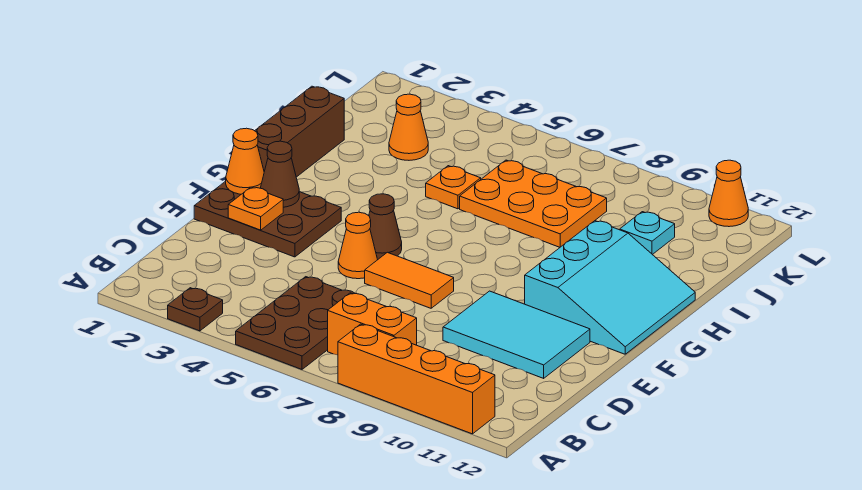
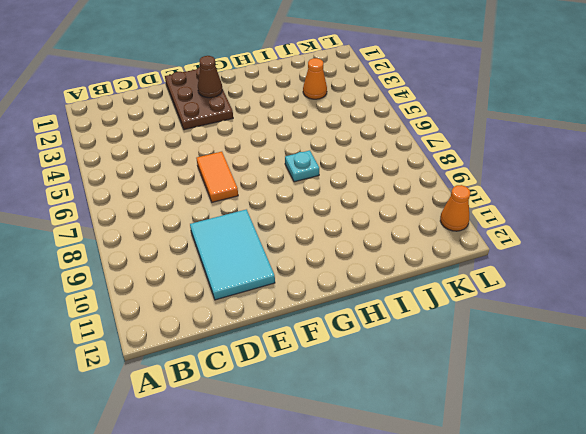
cyan 1x1 plate [285,150,319,182] -> cyan 1x1 plate moved to [620,212,675,255]
none -> brown 1x1 plate [168,288,223,331]
none -> brown 2x3 plate [236,277,355,369]
none -> orange 1x4 brick [338,324,495,434]

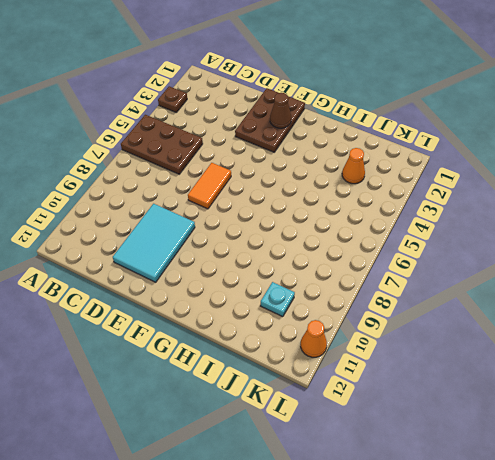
none -> orange 1x4 brick [338,324,495,434]
none -> orange 1x2 brick [328,293,417,355]
none -> orange 1x1 cone [338,212,378,279]

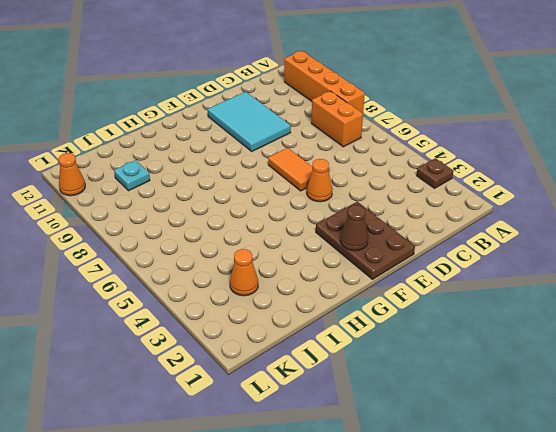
none -> brown 2x3 plate [236,277,355,369]
none -> brown 1x1 cone [369,194,402,259]
none -> cyan 3x3 slope [525,221,695,354]

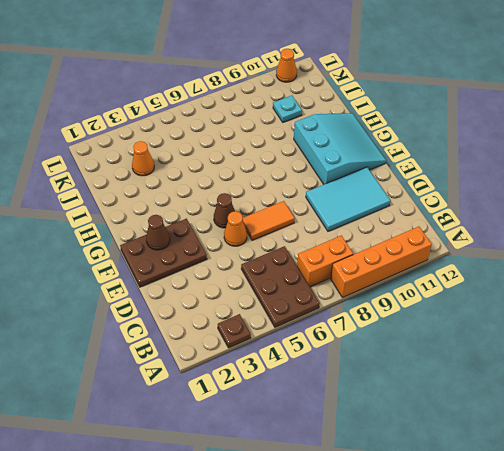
none -> brown 1x3 brick [255,86,344,177]
none -> orange 1x1 plate [426,166,481,209]
none -> orange 2x3 plate [460,160,607,247]

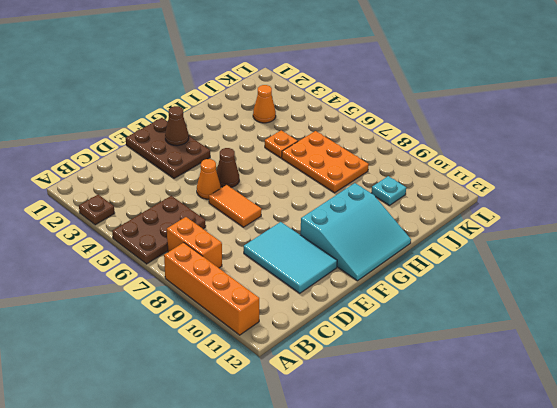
none -> brown 1x3 brick [255,86,344,177]
none -> orange 1x1 cone [709,160,748,227]
none -> orange 1x1 plate [228,187,283,230]

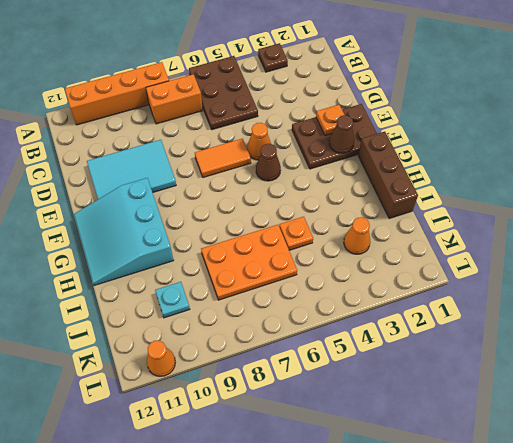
none -> orange 1x1 cone [226,128,264,194]

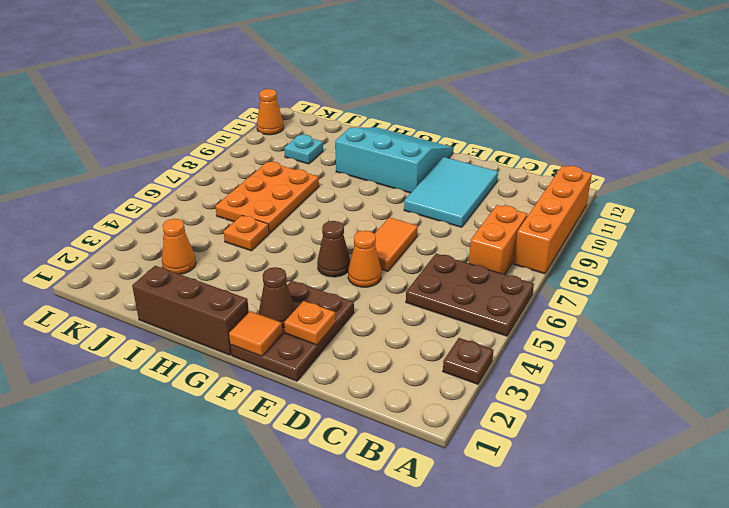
orange 1x1 tile [229,311,282,356] -> orange 1x1 cone [226,128,264,194]

